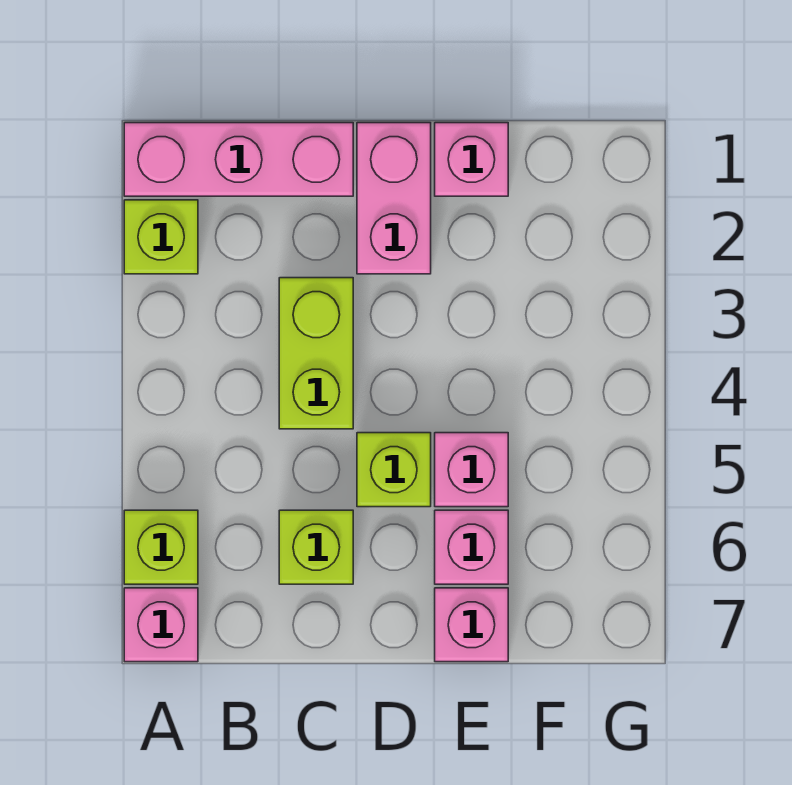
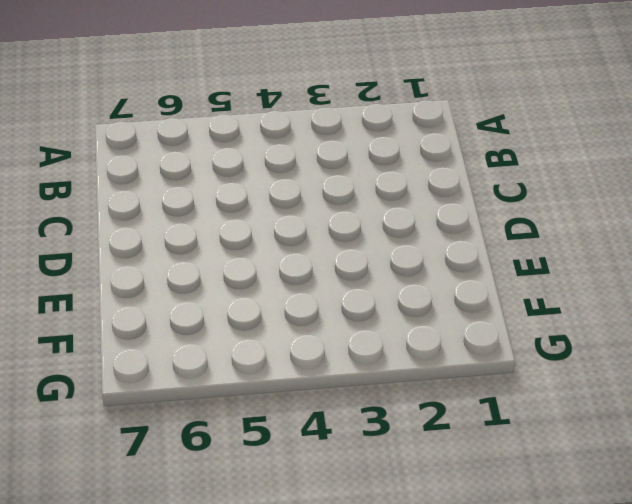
none -> pink 1x3 brick [124,123,353,196]
none -> lime 1x1 brick [124,200,198,274]
none -> lime 1x1 brick [124,510,198,584]

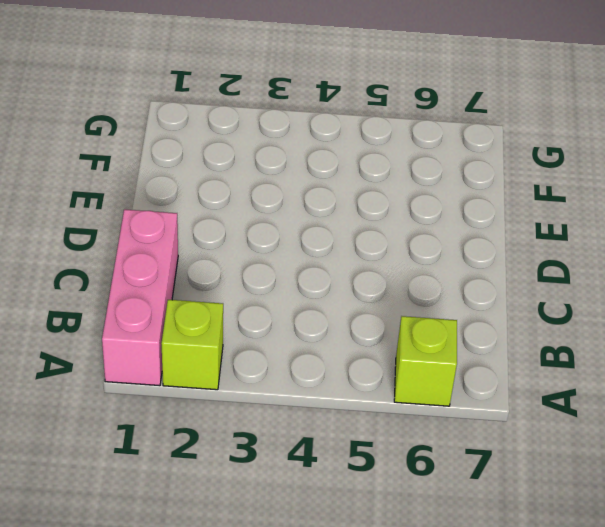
none -> pink 1x1 brick [124,588,198,662]
none -> lime 1x2 brick [279,278,353,429]
none -> lime 1x1 brick [279,510,353,584]

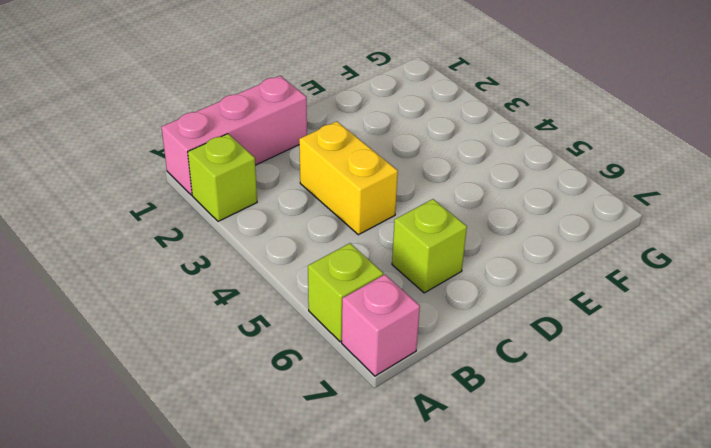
yellow 1x2 brick [299,121,398,235] -> lime 1x2 brick [279,278,353,429]
none -> pink 1x2 brick [357,123,431,274]
none -> lime 1x1 brick [357,433,431,507]
none -> pink 1x1 brick [435,123,508,196]

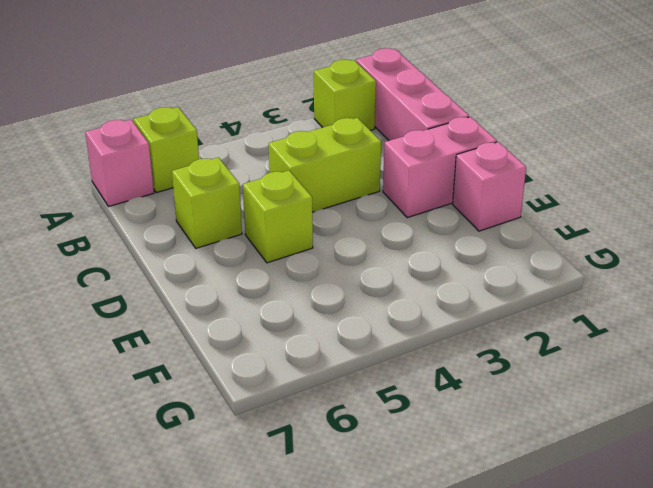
none -> pink 1x1 brick [435,433,508,507]
none -> pink 1x1 brick [435,510,508,584]
none -> pink 1x1 brick [435,588,508,662]

